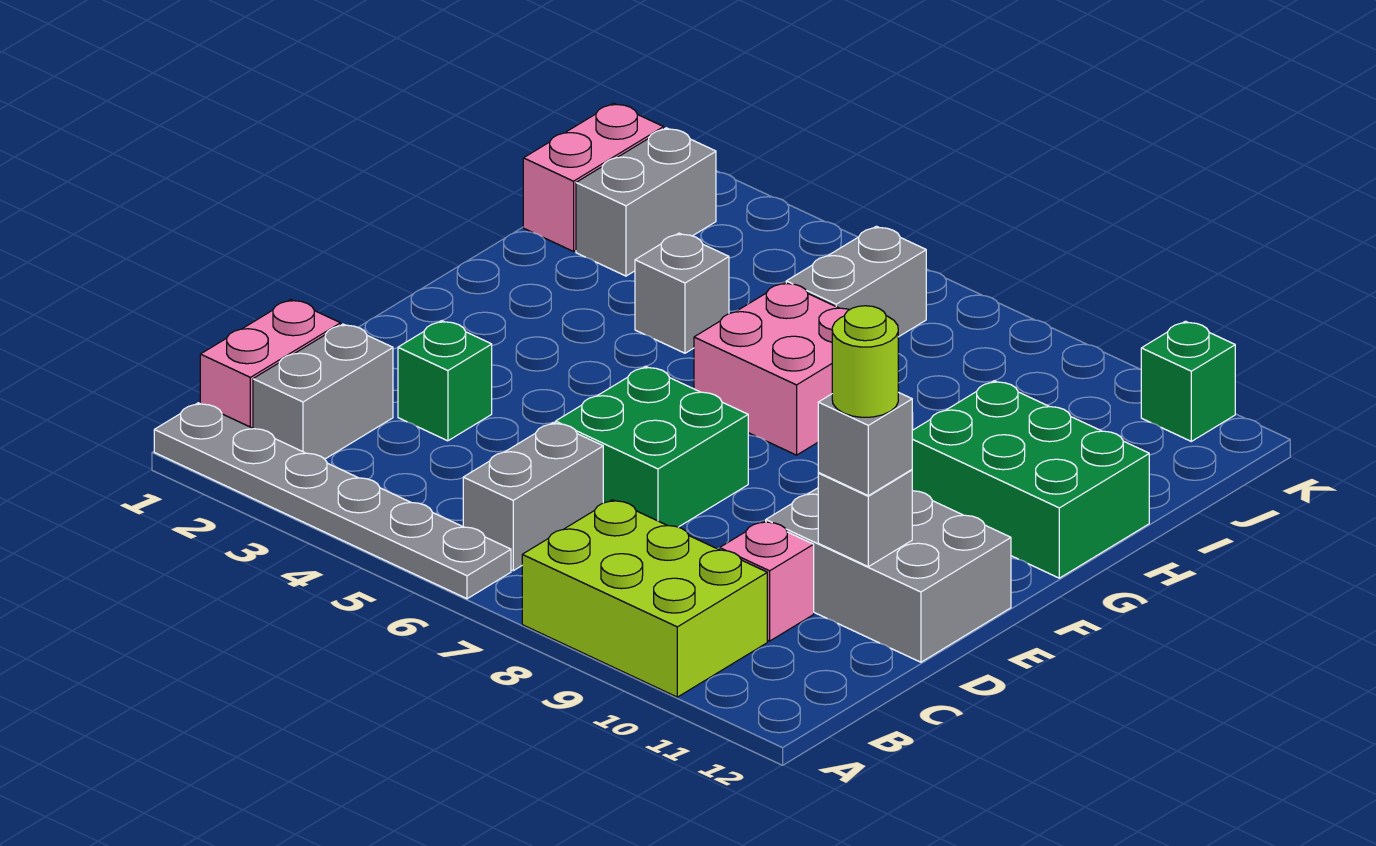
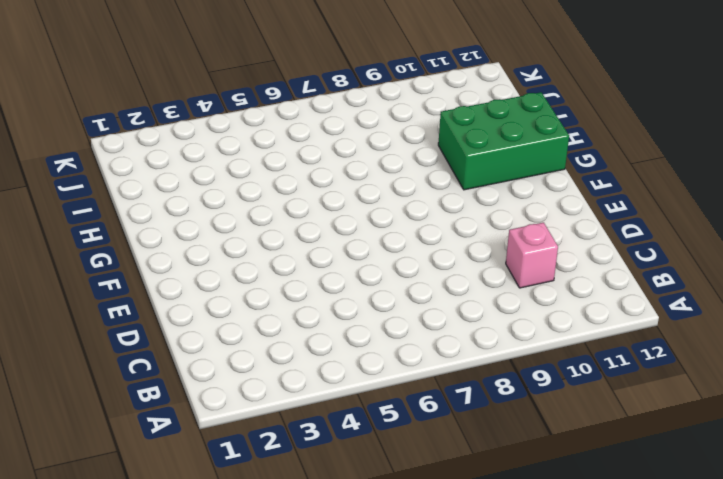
none -> grey 1x6 plate [154,403,511,599]
none -> lime 2x3 brick [522,500,767,697]
none -> pink 1x2 brick [200,300,341,428]

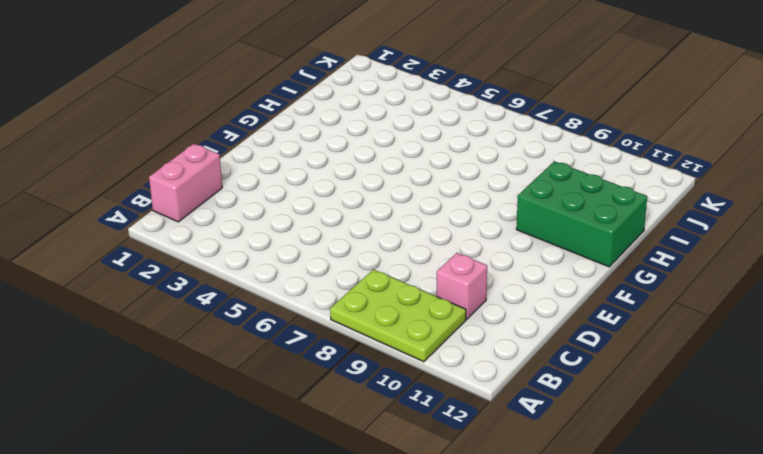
lime 2x3 plate [330,270,466,362] -> lime 2x3 brick [522,500,767,697]
none -> grey 1x6 plate [154,403,511,599]
none -> grey 1x2 brick [253,324,393,459]
none -> grey 1x2 brick [463,423,603,571]

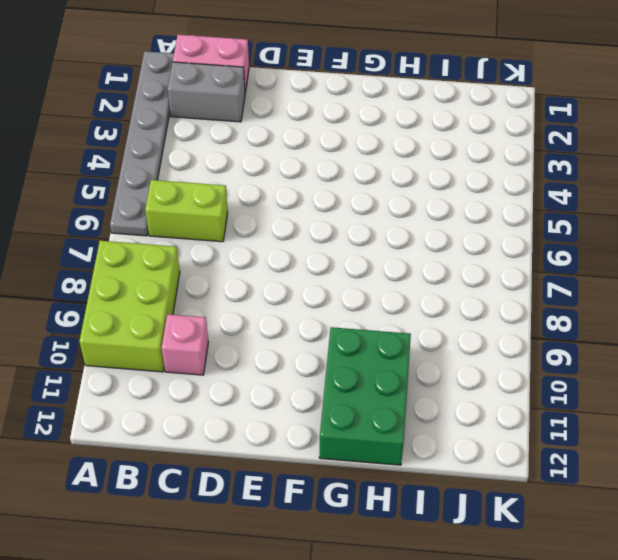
lime 1x2 brick [145,180,228,242] -> grey 1x2 brick [463,423,603,571]
none -> green 1x1 brick [398,321,492,441]
none -> green 2x2 brick [556,366,748,527]
none -> grey 2x3 brick [766,488,1011,662]

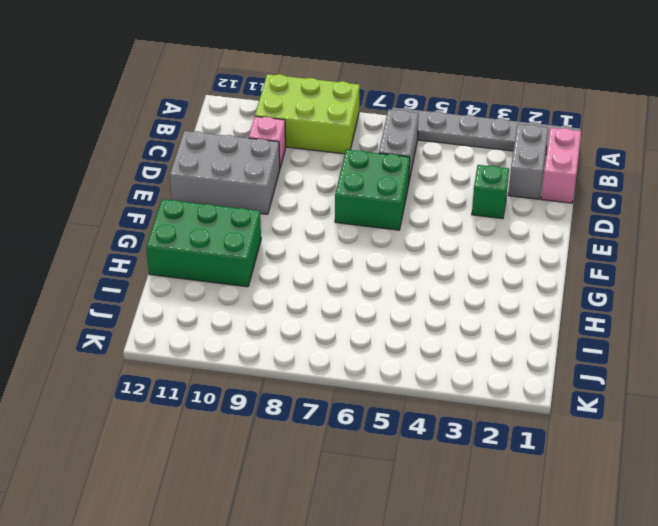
none -> pink 2x2 brick [694,282,849,455]
none -> grey 1x1 brick [635,233,729,353]
none -> pink 1x2 brick [523,103,664,251]

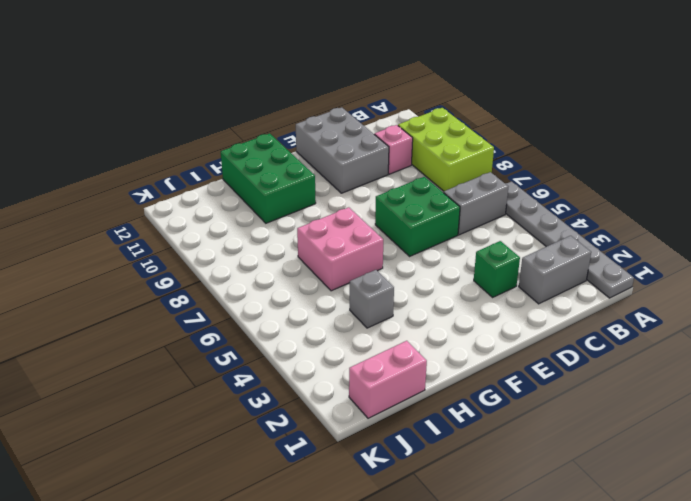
none -> pink 1x2 brick [200,300,341,428]
none -> grey 1x2 brick [576,128,716,276]
none -> grey 1x2 brick [786,226,926,337]

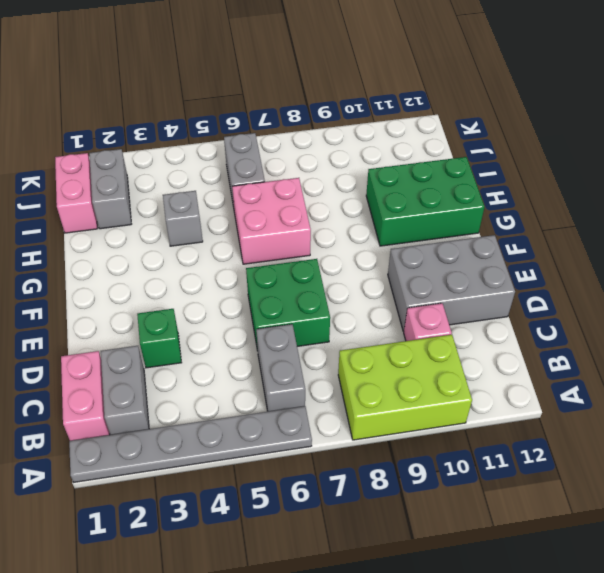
none -> green 1x1 brick [1141,321,1235,441]
none -> grey 1x1 brick [818,470,912,567]
none -> grey 1x1 brick [818,392,912,496]

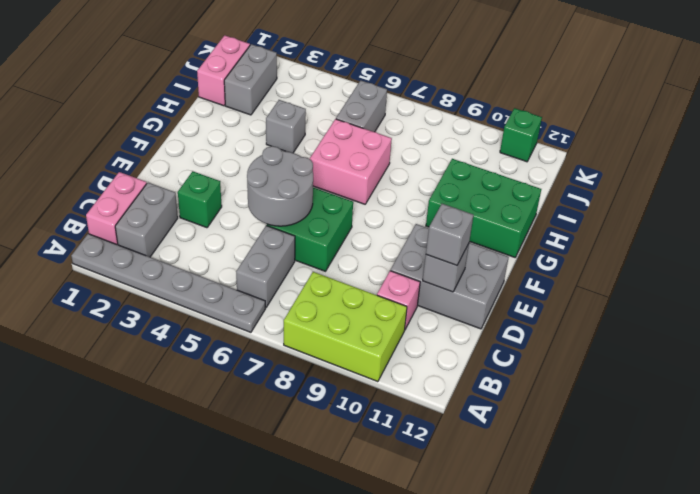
grey 2x2 round brick [247,146,313,226] -> none
none -> lime 1x1 round brick [832,306,898,417]

